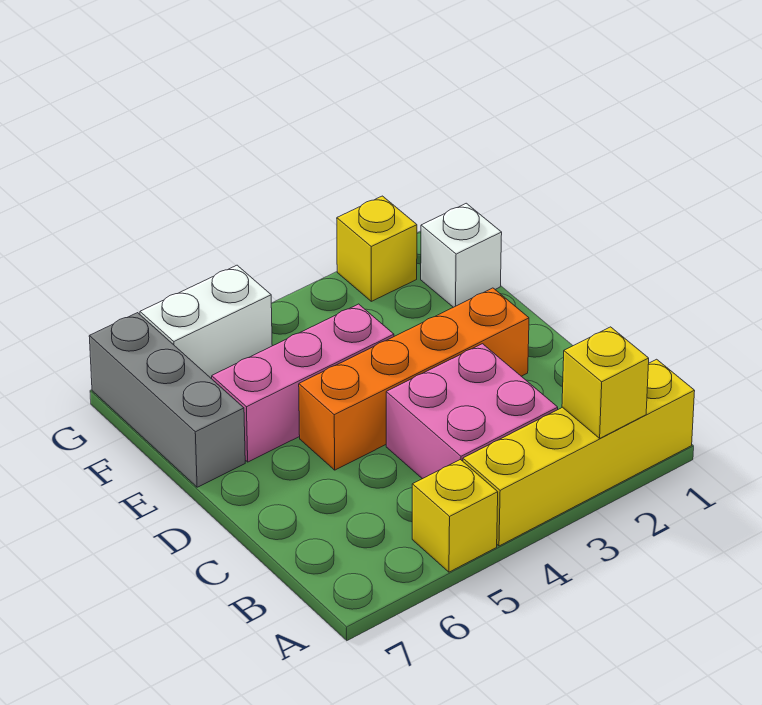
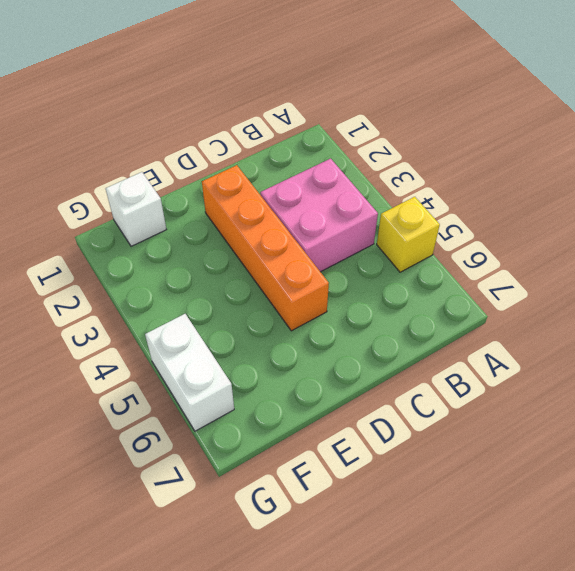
none -> yellow 1x4 brick [463,359,695,546]
none -> pink 1x3 brick [212,304,394,462]

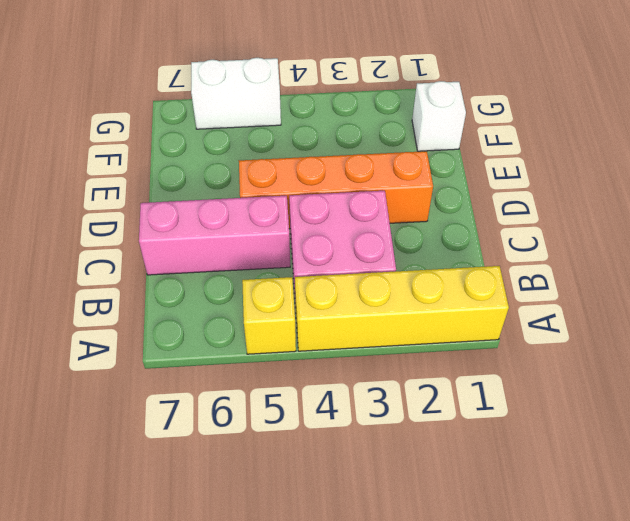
pink 1x3 brick [139,196,290,275] -> pink 1x3 brick moved to [212,304,394,462]
none -> grey 1x3 brick [89,313,245,487]
none -> yellow 1x1 brick [337,196,417,301]

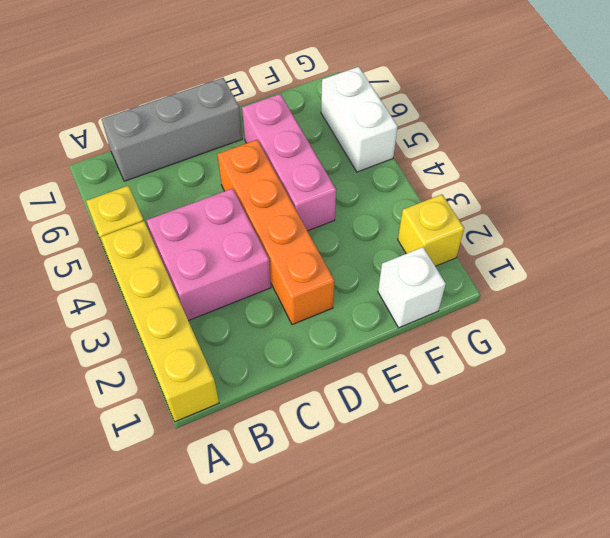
grey 1x3 brick [102,78,242,181] -> grey 1x3 brick moved to [89,313,245,487]
none -> yellow 1x1 brick [562,327,649,438]

